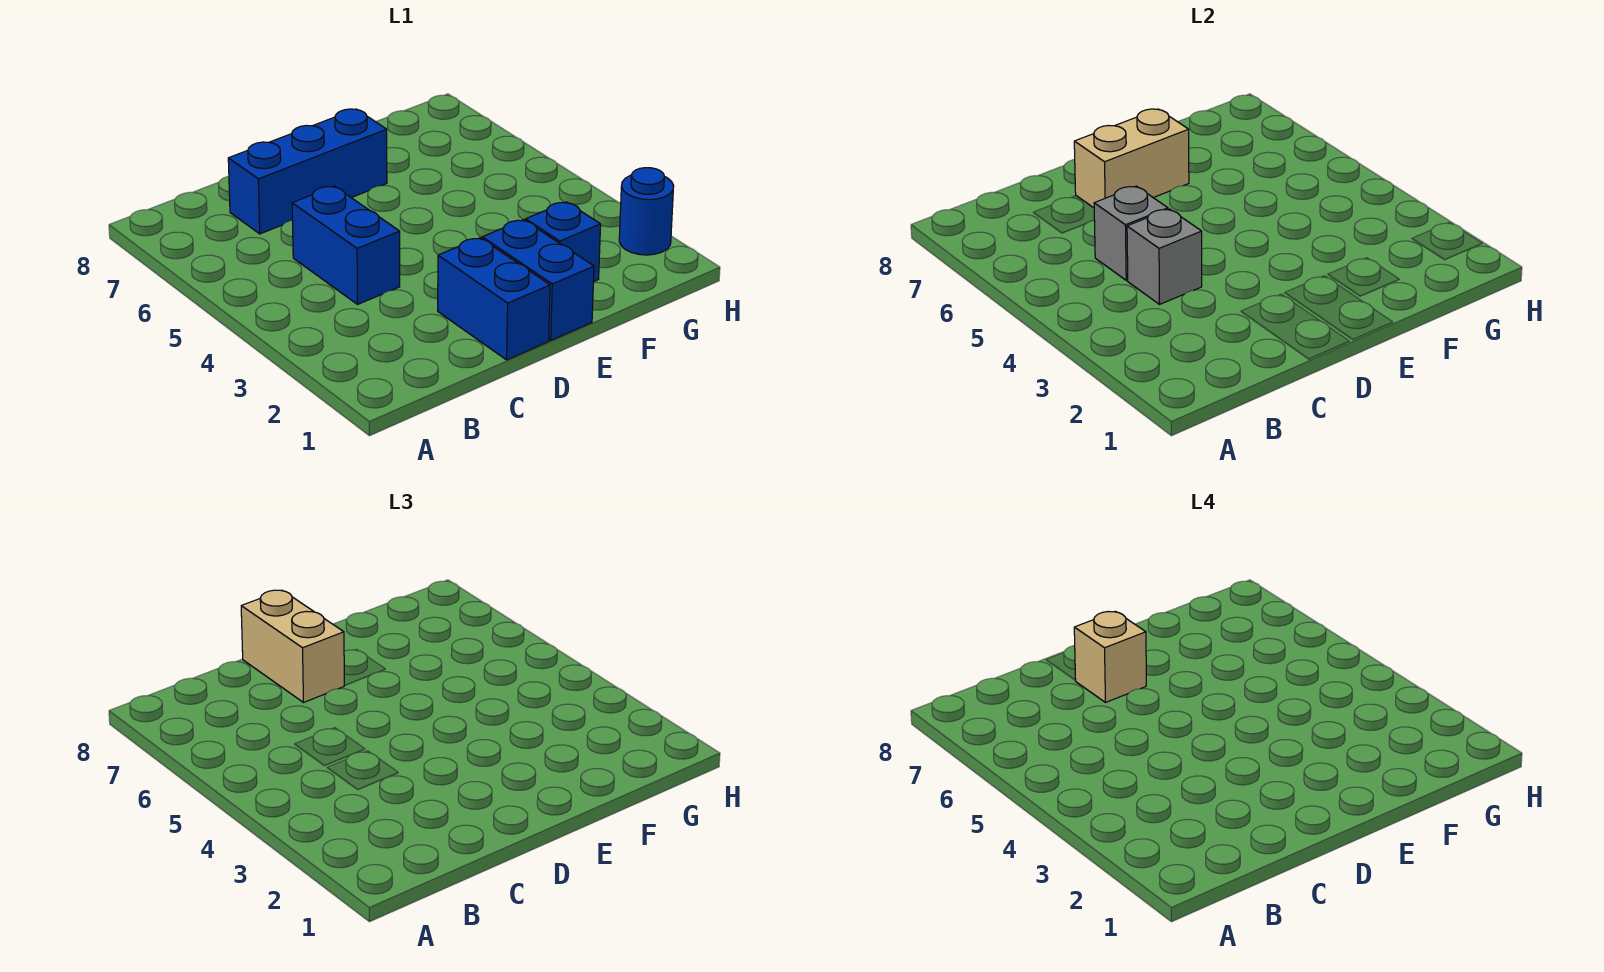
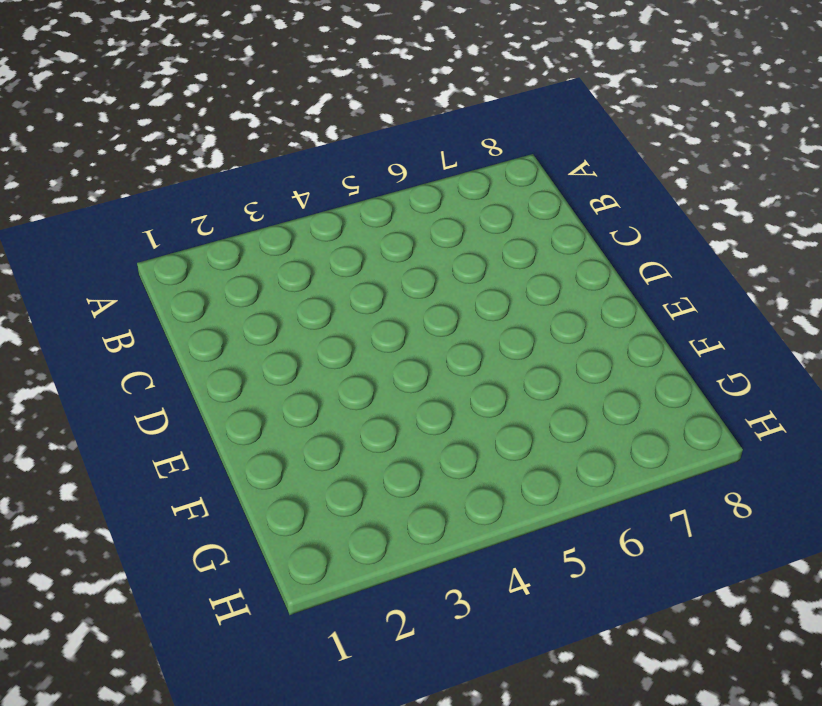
none -> blue 1x2 brick [292,186,400,304]
none -> blue 1x3 brick [228,109,387,234]

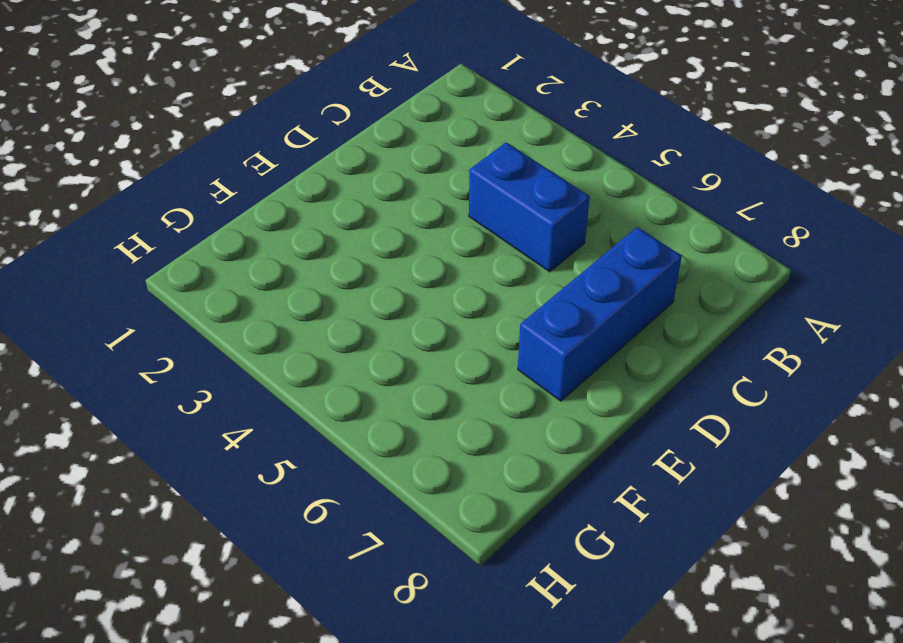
none -> blue 1x2 brick [438,238,550,360]
none -> blue 1x2 brick [482,220,594,340]

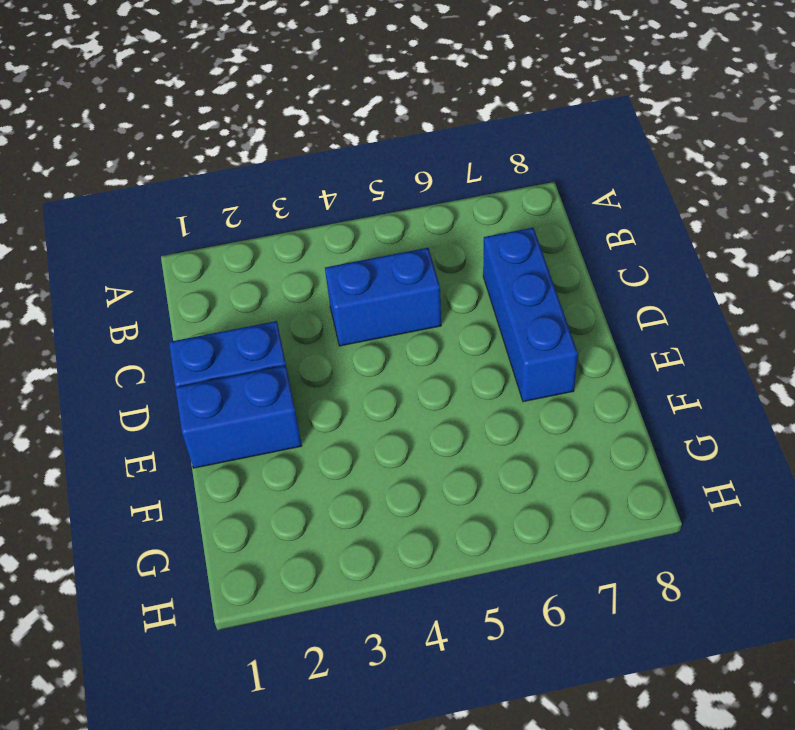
none -> blue 1x1 brick [525,202,601,282]
none -> blue 1x1 round brick [619,168,674,255]

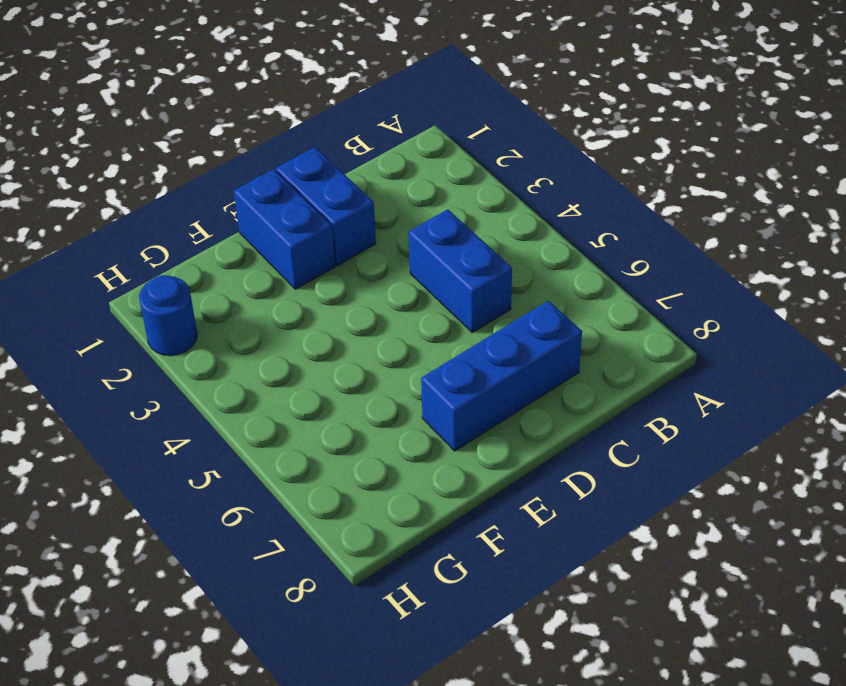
none -> blue 1x1 brick [525,202,601,282]
none -> grey 1x1 brick [1127,209,1202,304]

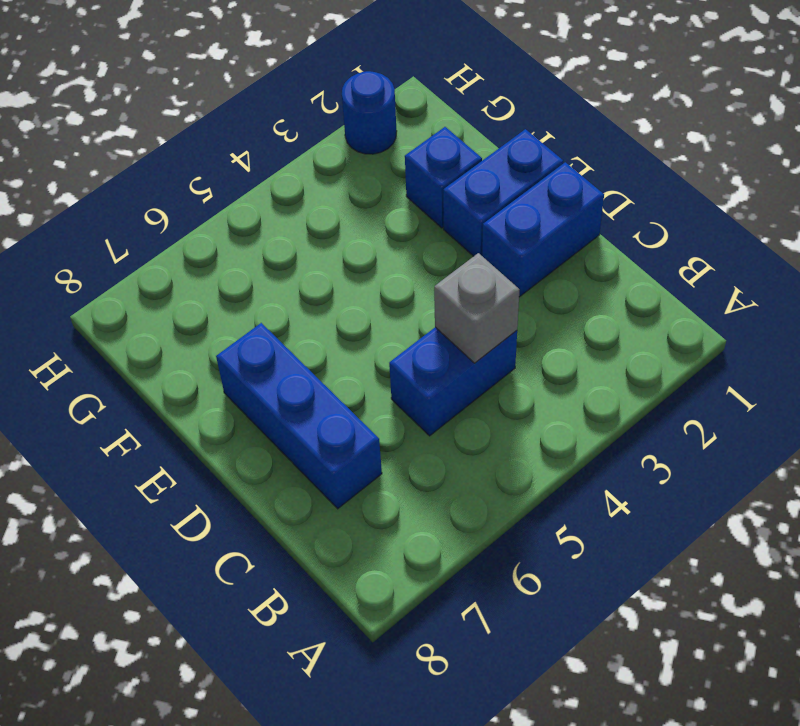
none -> grey 1x1 brick [1094,186,1168,280]
none -> tan 1x2 brick [1074,109,1189,208]

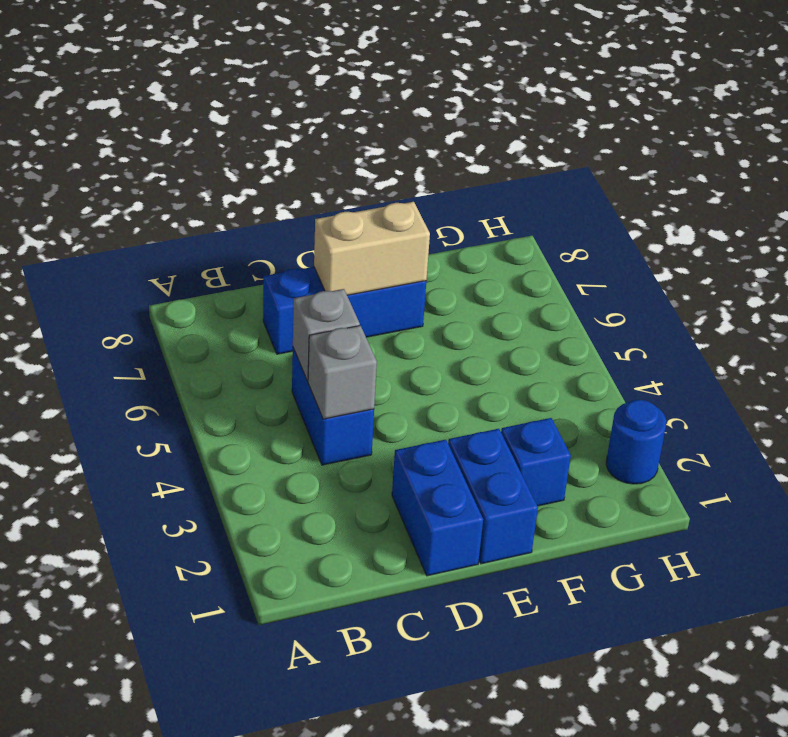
none -> tan 1x2 brick [241,590,345,702]
none -> tan 1x1 brick [1074,611,1146,702]

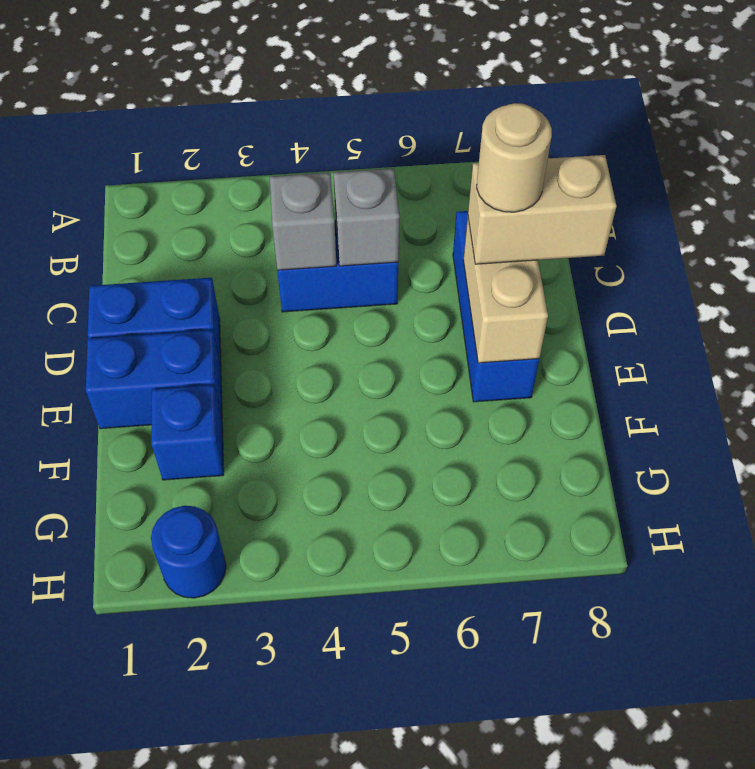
tan 1x1 round brick [477,103,552,212] -> tan 1x1 brick [1074,611,1146,702]

